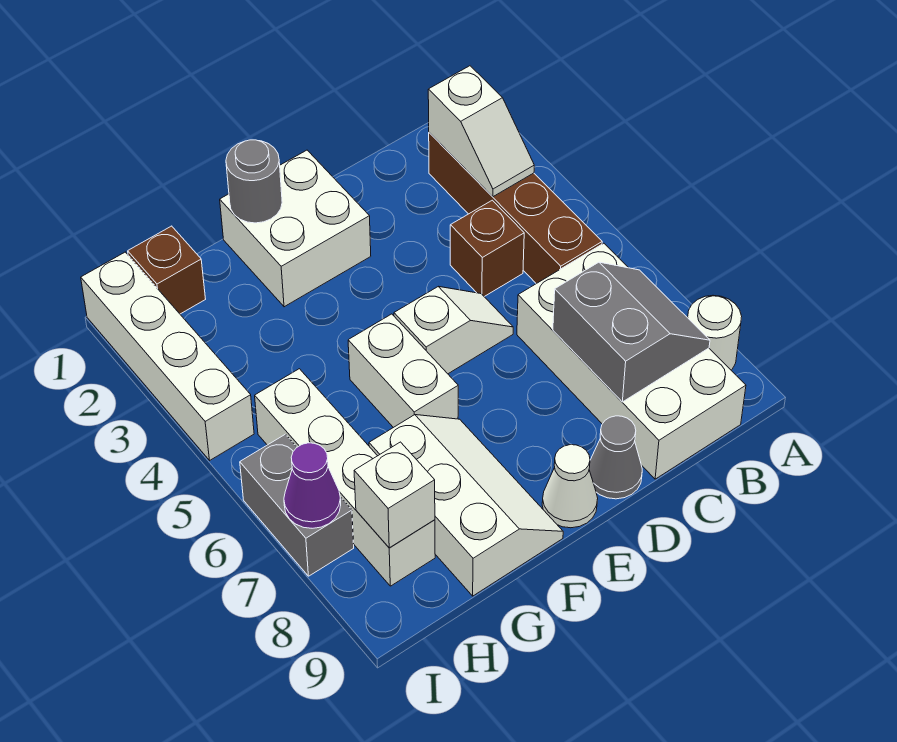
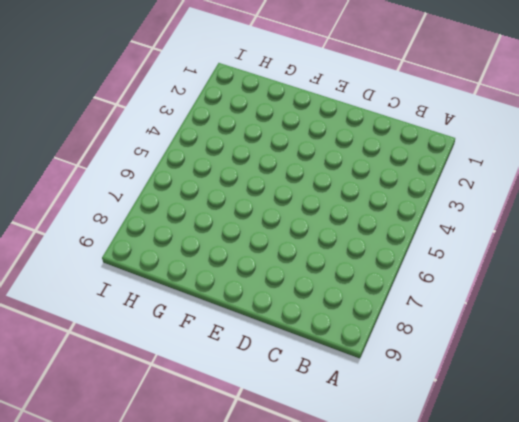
none -> white 1x1 round brick [688,295,742,370]
none -> brown 1x4 brick [429,133,602,284]
none -> white 2x4 brick [517,243,746,479]

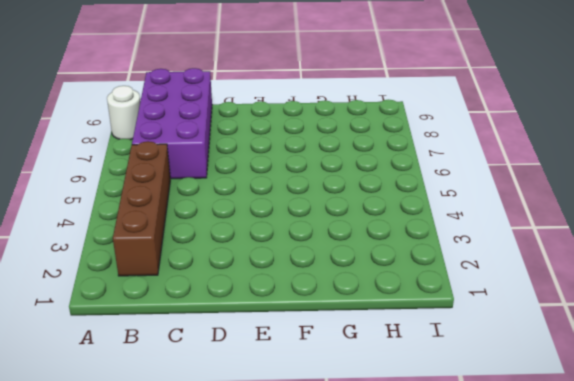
purple 2x4 brick [132,68,212,179] -> white 2x4 brick [517,243,746,479]
none -> brown 1x1 brick [450,200,524,297]
none -> white 1x2 slope [394,287,513,374]
none -> grey 1x1 cone [589,416,642,499]

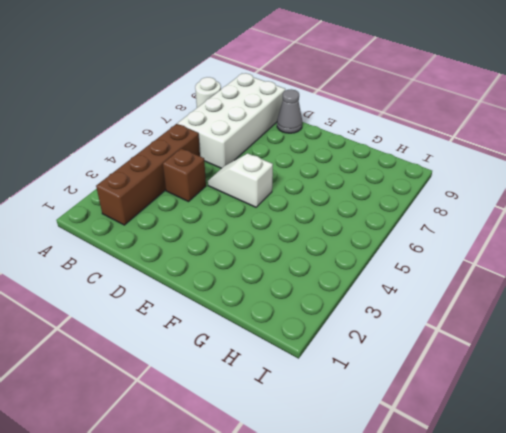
none -> white 2x2 brick [220,150,371,307]
none -> white 1x1 cone [542,445,598,528]
none -> white 1x2 brick [348,314,458,428]

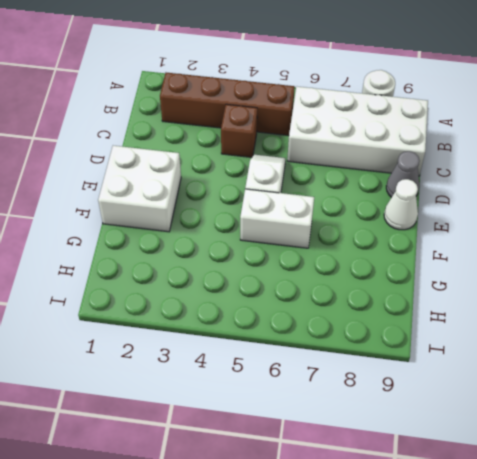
none -> white 2x3 slope [369,415,563,596]
none -> brown 1x1 brick [128,226,205,314]
none -> white 1x4 brick [255,369,435,586]

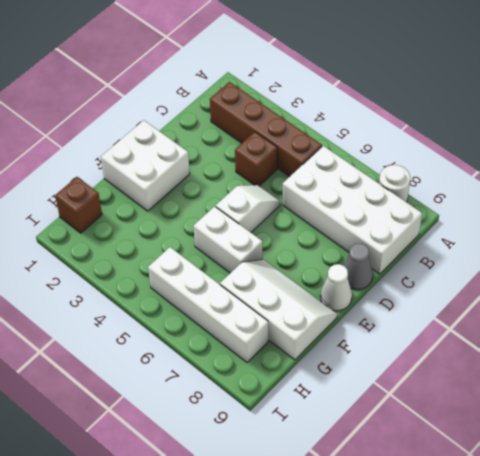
none -> white 1x4 brick [81,252,254,460]
none -> grey 1x2 brick [240,434,354,576]
none -> white 1x2 slope [428,66,534,197]

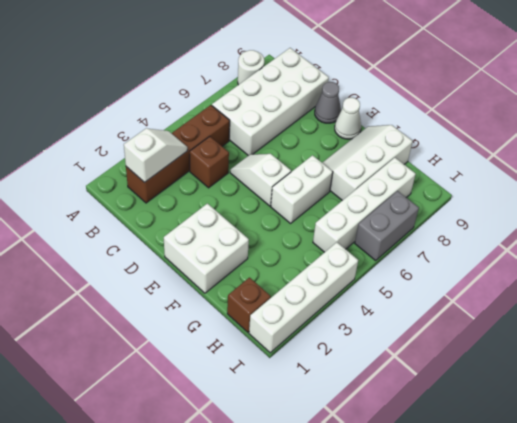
none -> grey 2x2 slope [553,262,710,402]
none -> grey 1x1 round brick [226,140,282,223]
none -> white 1x1 brick [354,442,435,548]

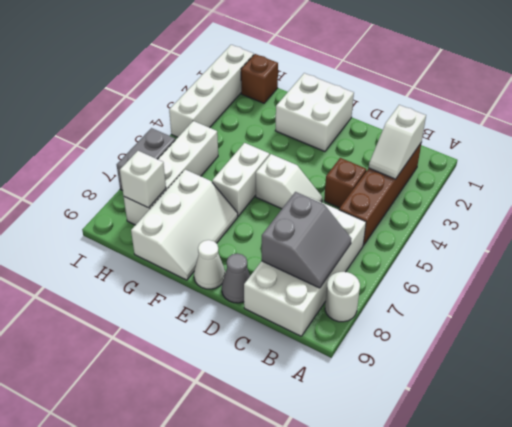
none -> grey 1x1 round brick [226,140,282,223]
none -> purple 1x1 cone [284,443,341,528]

